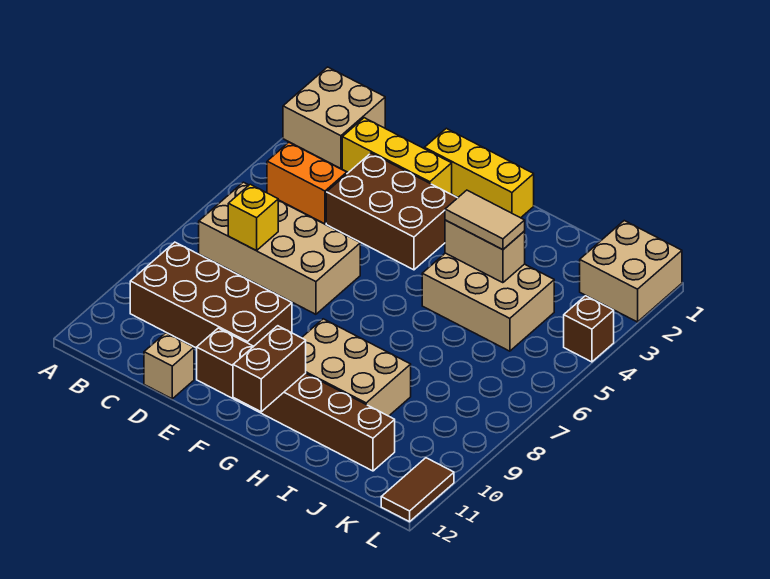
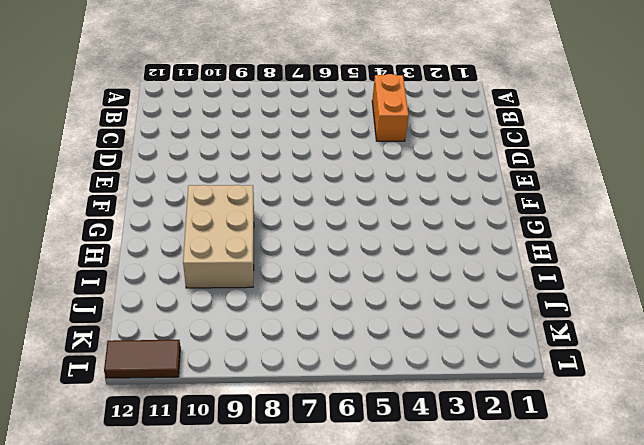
none -> tan 2x2 brick [283,67,385,168]
none -> tan 2x4 brick [199,182,360,314]
none -> brown 2x4 brick [130,242,292,348]

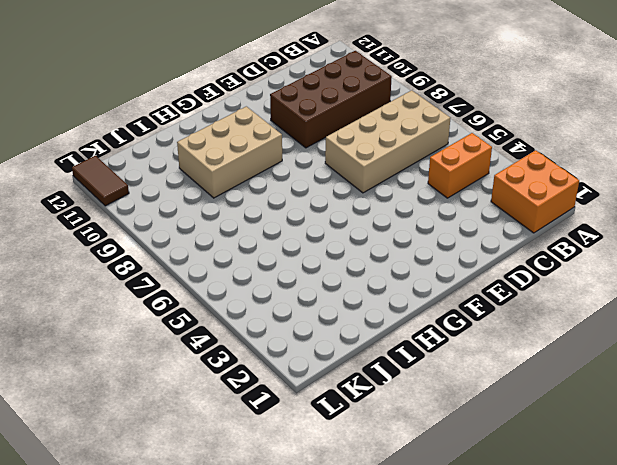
orange 2x2 brick [491,150,579,233] -> tan 2x2 brick [283,67,385,168]
none -> yellow 1x3 brick [342,118,452,194]
none -> brown 2x3 brick [326,153,457,270]
none -> tan 1x1 brick [144,333,194,399]

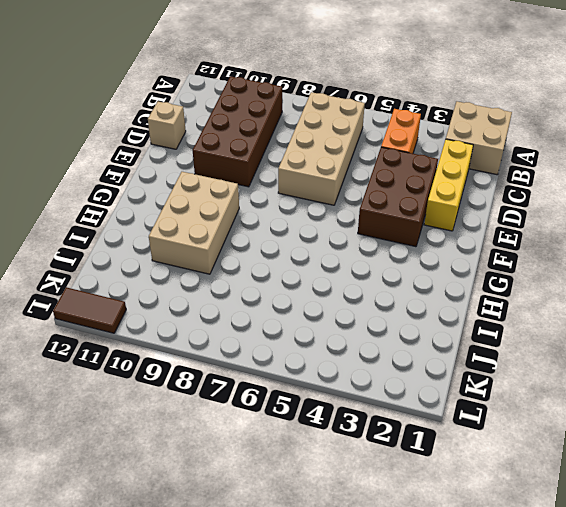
none -> yellow 1x3 brick [425,128,534,218]
none -> brown 1x6 brick [197,328,395,471]
none -> tan 2x3 brick [422,253,554,351]

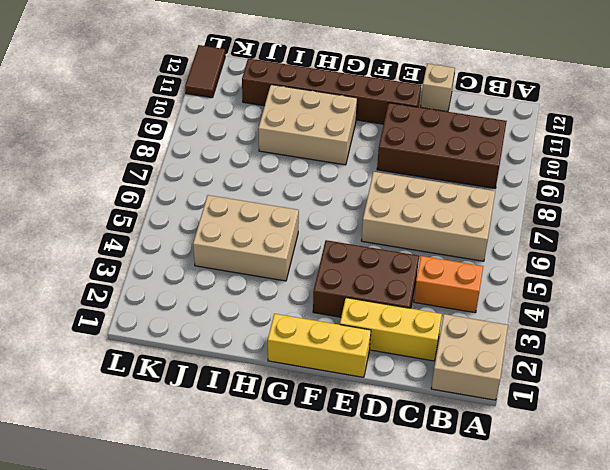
none -> tan 2x2 brick [580,221,682,322]
none -> brown 1x1 brick [564,296,614,362]
none -> yellow 1x1 brick [228,184,278,251]

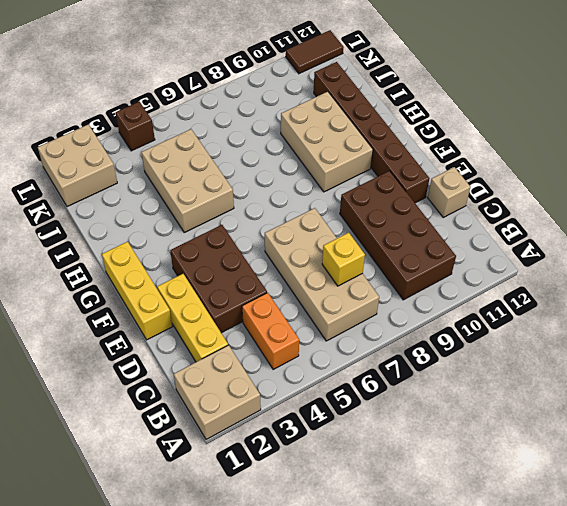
none -> brown 1x2 brick [233,326,306,412]
none -> tan 1x2 brick [445,220,525,283]
none -> tan 1x2 tile [445,190,525,250]

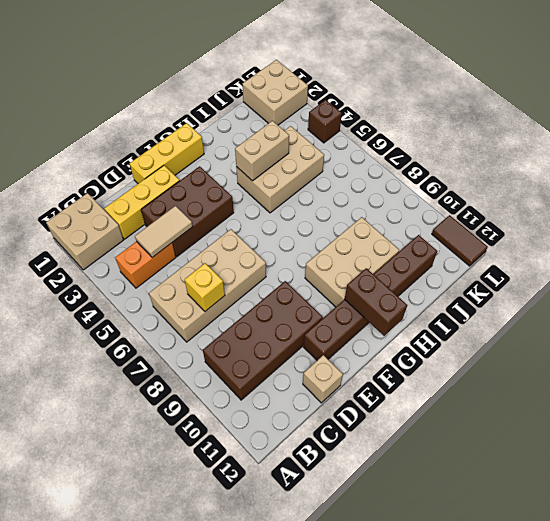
tan 1x2 tile [135,206,193,257] -> tan 1x2 tile moved to [445,190,525,250]

